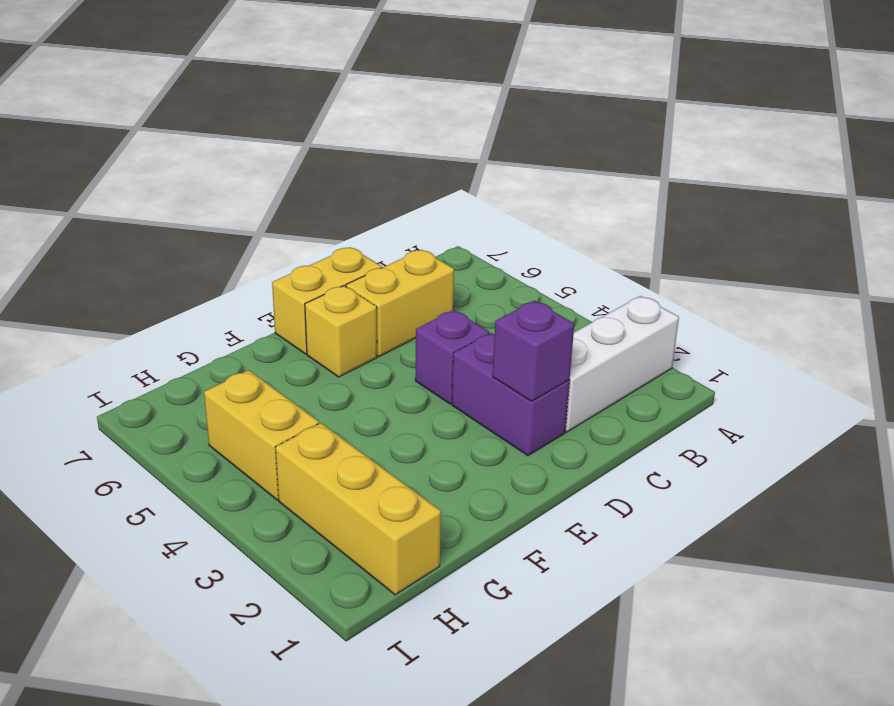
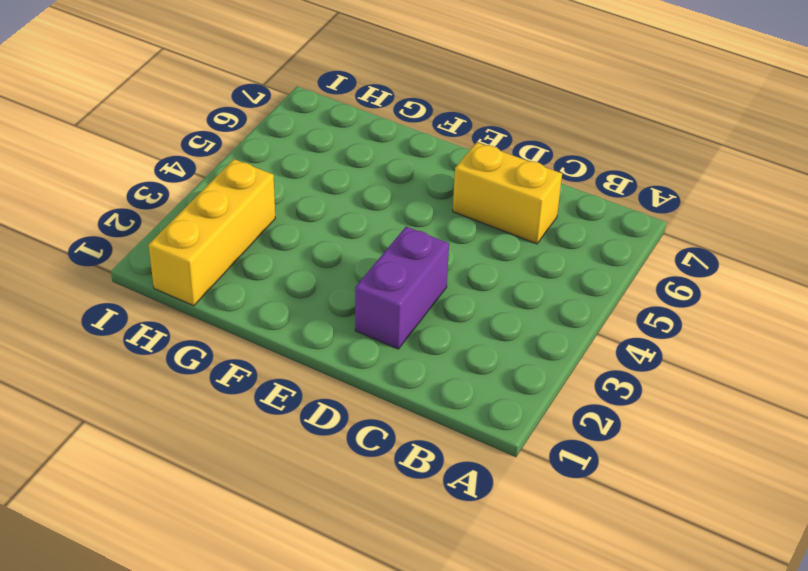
none -> white 1x3 brick [565,296,679,432]
none -> purple 1x1 brick [415,310,489,404]

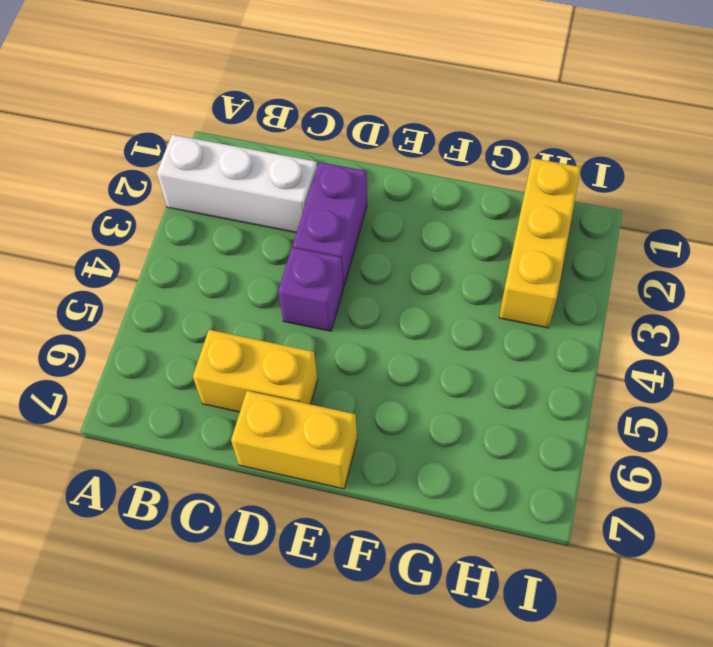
none -> yellow 1x1 brick [305,286,377,377]
none -> yellow 1x2 brick [204,370,319,500]

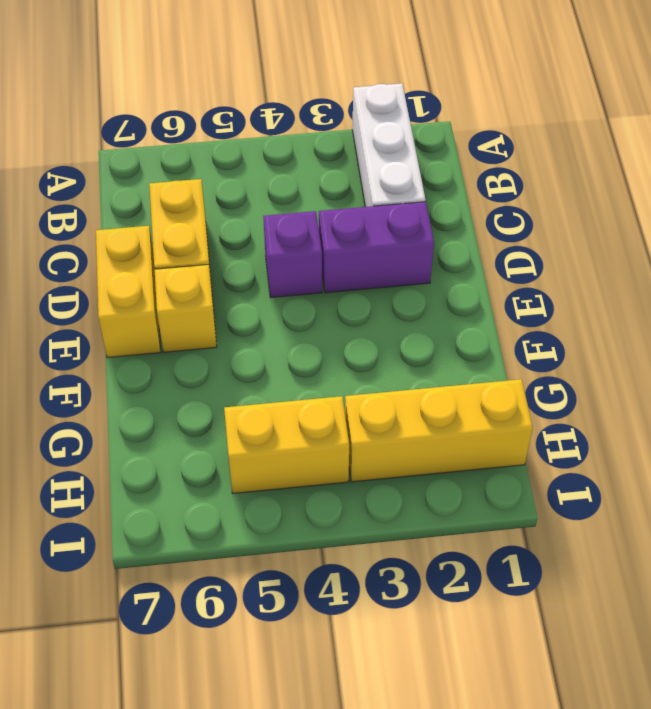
none -> purple 1x1 brick [493,301,574,401]

